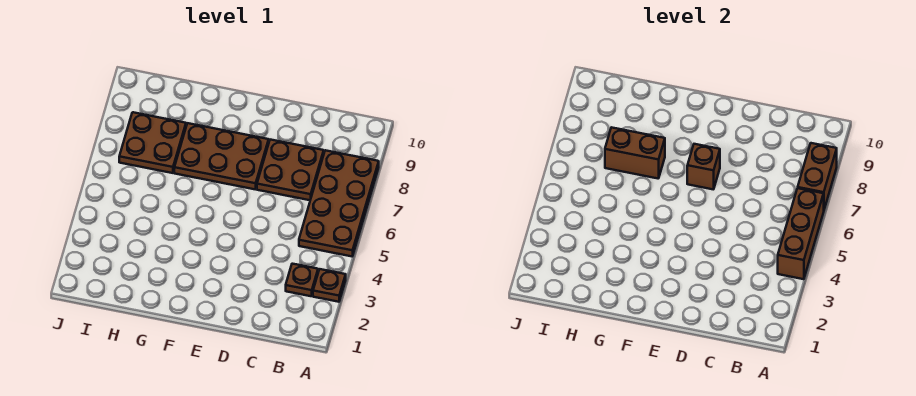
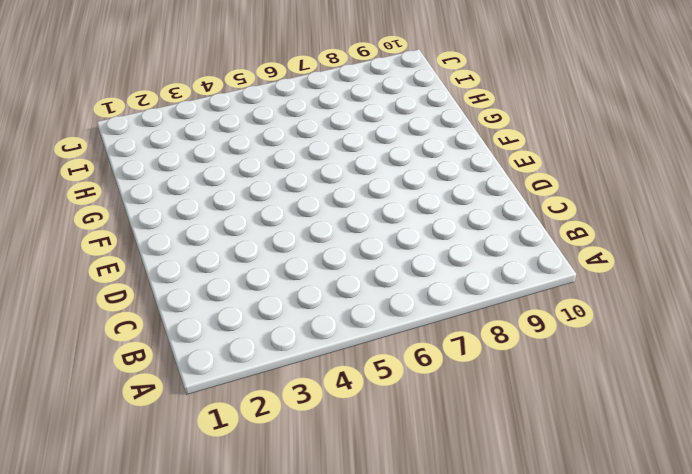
none -> brown 1x1 plate [313,269,346,302]
none -> brown 2x4 plate [299,150,379,256]

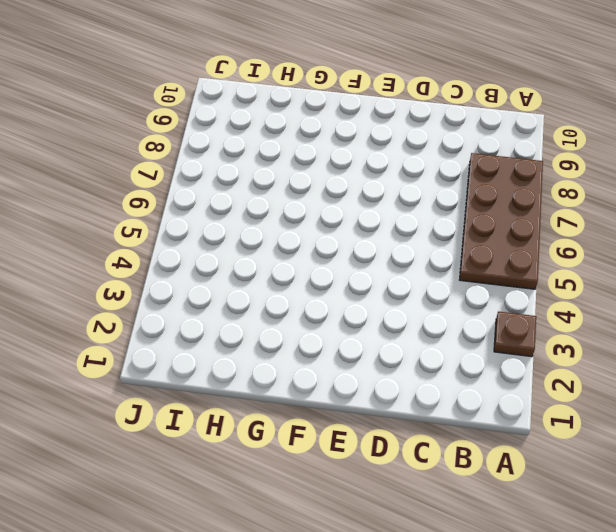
none -> brown 1x1 plate [286,264,318,296]
none -> brown 2x2 plate [257,140,324,200]

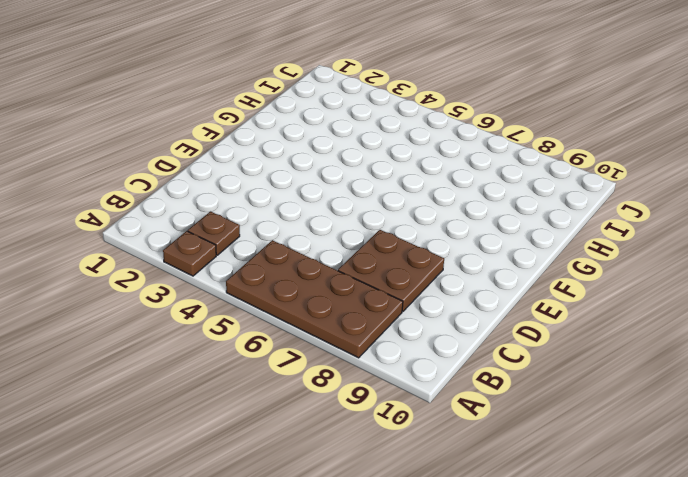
none -> brown 2x3 plate [174,123,269,189]
none -> brown 2x2 plate [119,112,186,173]

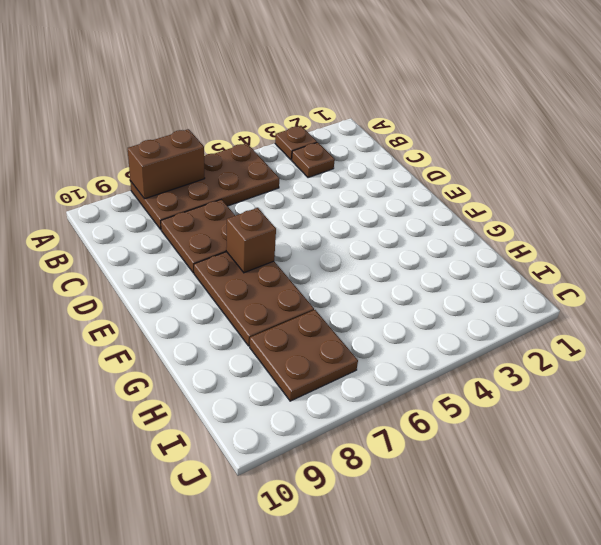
none -> brown 1x3 brick [778,188,824,279]
none -> brown 1x2 brick [605,127,665,178]

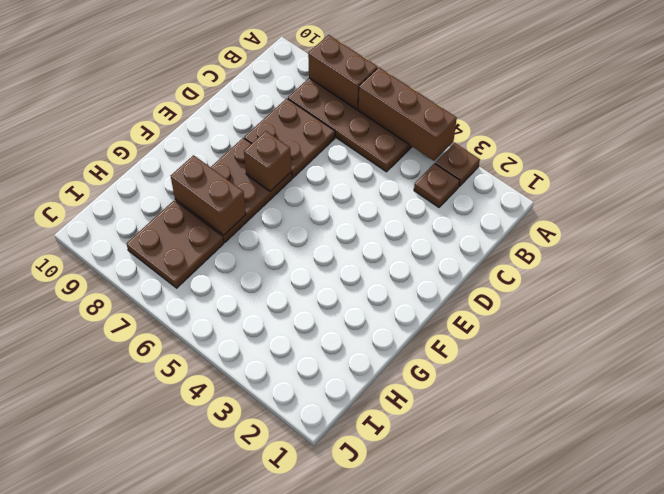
brown 1x2 brick [171,155,246,235] -> brown 1x2 brick turned to [605,127,665,178]

